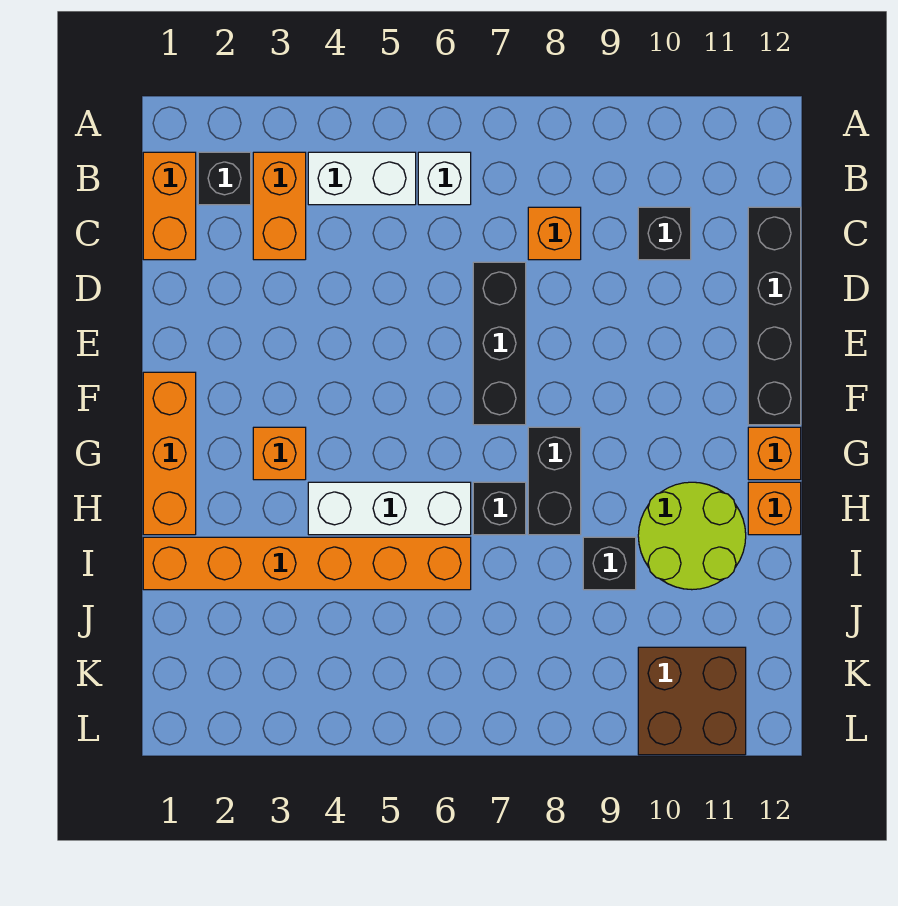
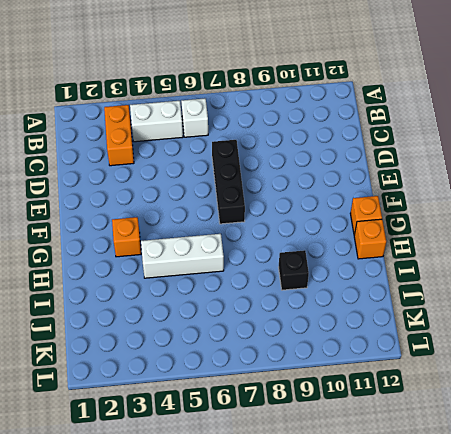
none -> orange 1x2 brick [143,152,196,260]
none -> black 1x1 brick [198,152,251,205]
none -> orange 1x1 brick [528,207,581,260]

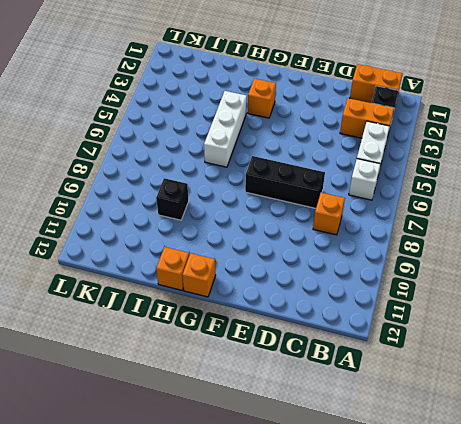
none -> black 1x1 brick [638,207,691,260]
none -> black 1x4 brick [748,207,801,425]
none -> orange 1x3 brick [143,372,196,535]

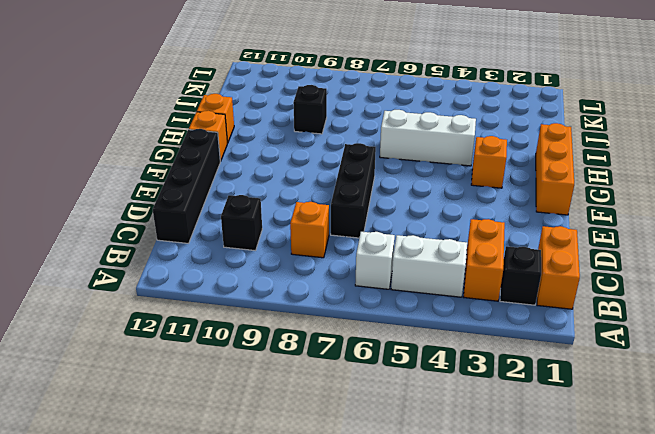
none -> black 1x2 brick [528,427,581,535]
none -> black 1x1 brick [473,482,526,535]
none -> lime 2x2 round brick [638,482,746,590]

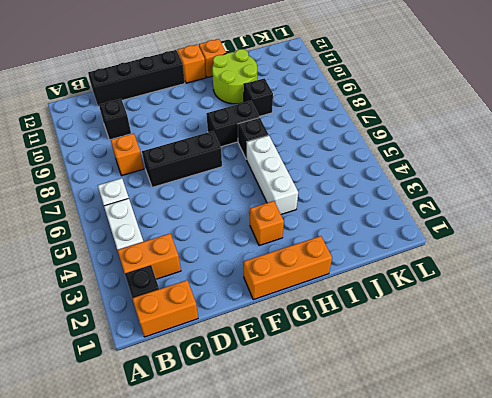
none -> orange 1x6 brick [143,537,471,590]
none -> brown 2x2 brick [638,647,746,755]

